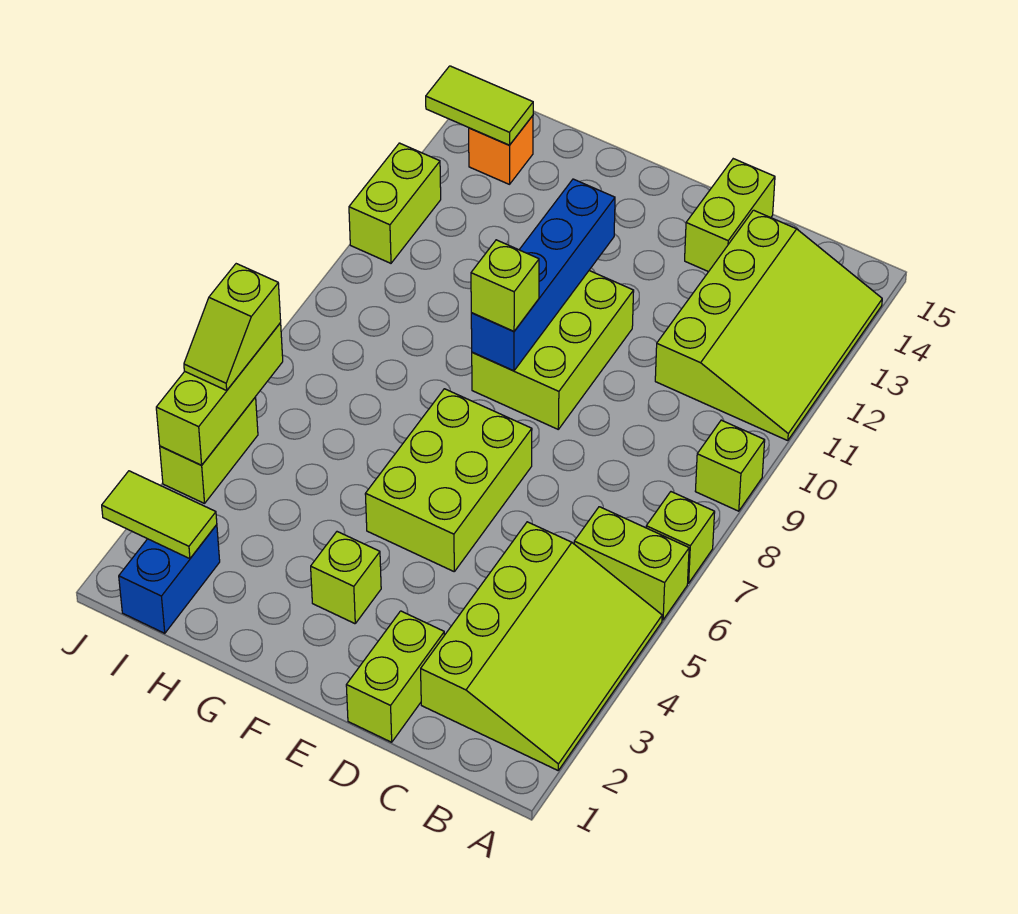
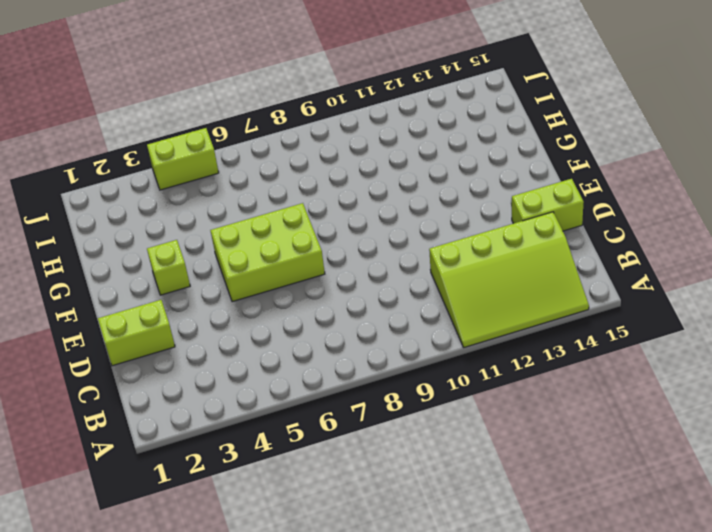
none -> lime 3x4 slope [421,522,662,770]
none -> lime 1x2 brick [574,507,689,620]
none -> lime 1x1 brick [646,492,715,583]

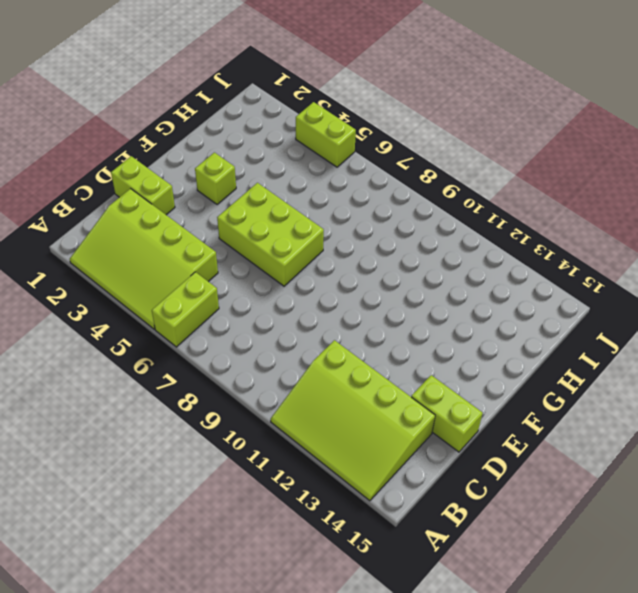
none -> lime 1x1 brick [646,492,715,583]
none -> lime 1x1 brick [695,420,765,511]
none -> lime 2x3 brick [472,271,634,429]

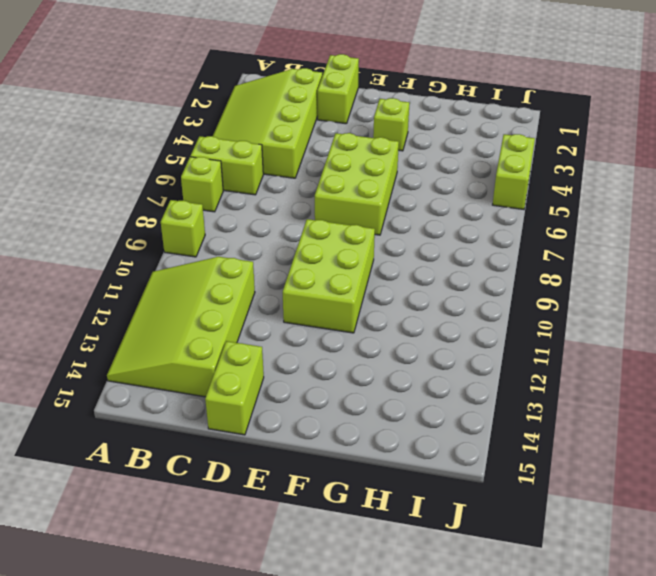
none -> blue 1x2 brick [119,525,220,633]
none -> orange 1x1 brick [469,116,533,184]
none -> lime 1x2 brick [349,143,441,263]

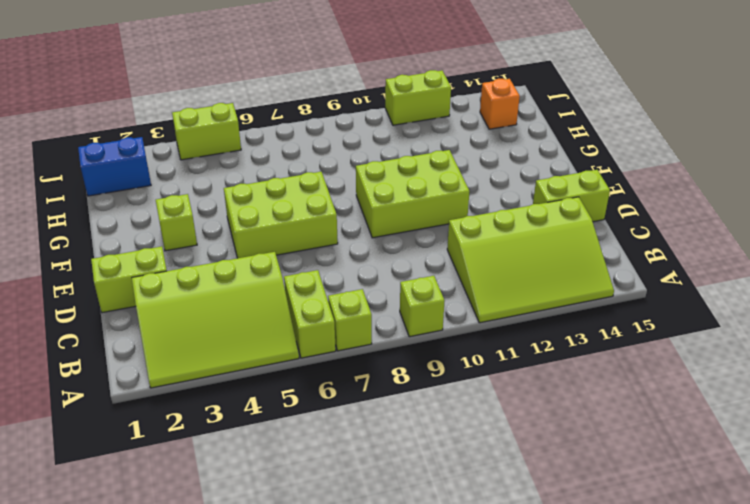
none -> blue 1x4 brick [471,179,615,371]
none -> lime 1x2 tile [102,471,217,559]
none -> lime 1x2 tile [426,66,533,145]

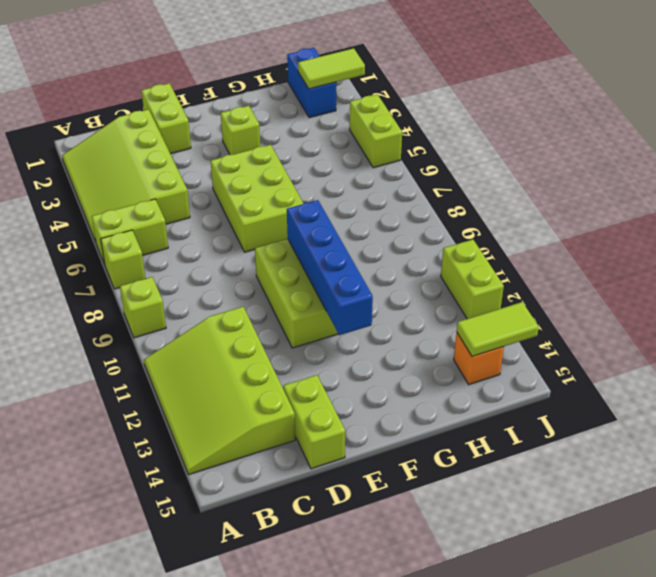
none -> lime 1x3 brick [156,323,283,465]
none -> lime 1x1 brick [471,240,539,331]
none -> lime 1x2 slope [184,264,281,390]

